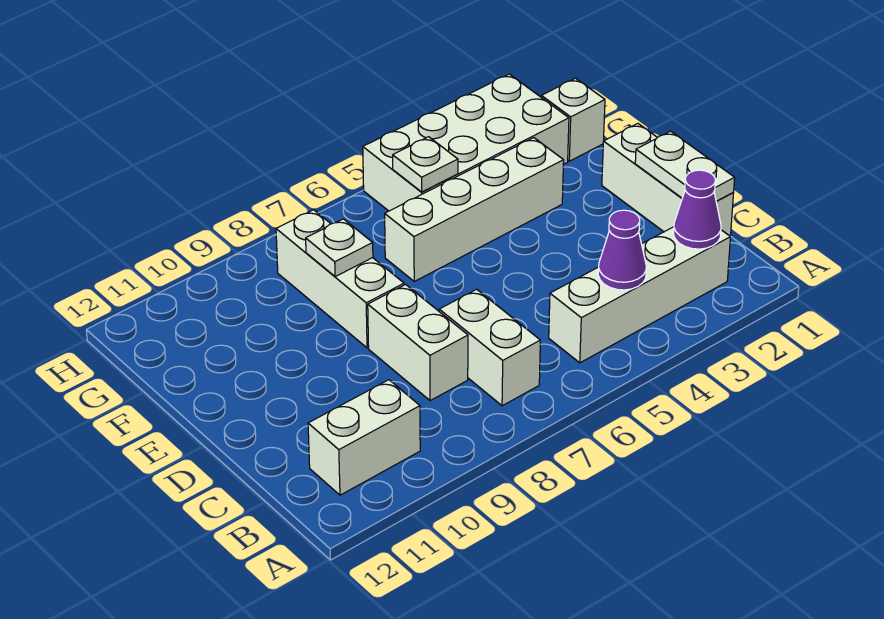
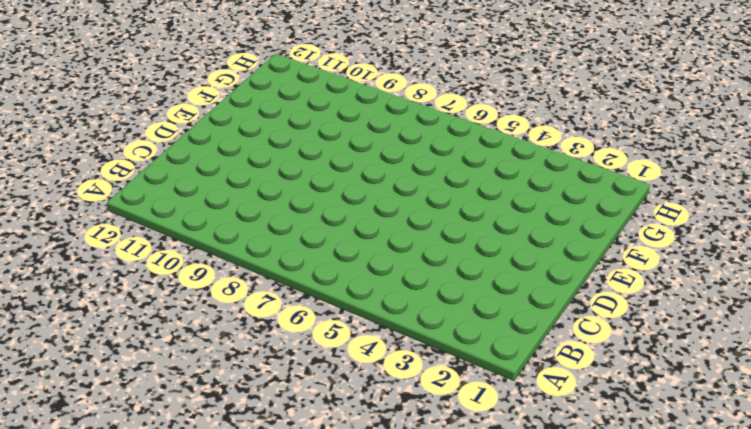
none -> white 1x4 brick [549,227,730,363]
none -> white 1x2 brick [439,289,540,406]
none -> white 1x2 brick [308,380,420,495]

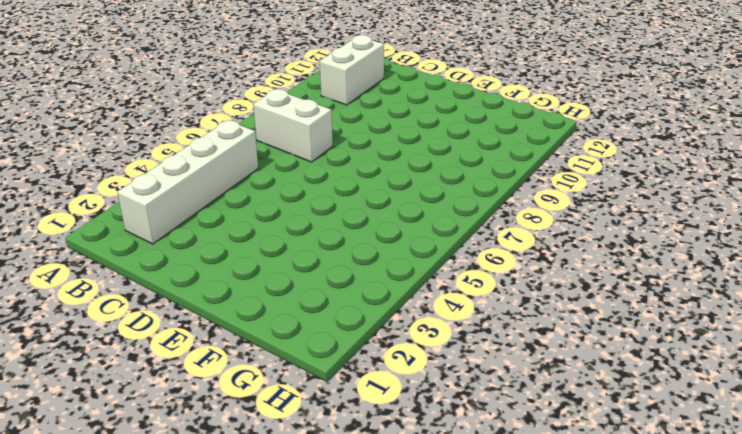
none -> white 1x3 brick [602,124,734,237]
none -> white 1x2 brick [368,285,468,401]
none -> white 1x3 brick [276,210,404,348]

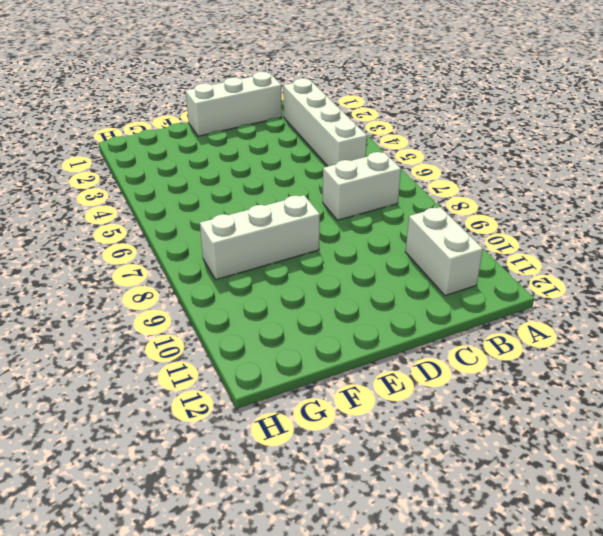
none -> white 1x2 brick [368,285,468,401]
none -> white 1x4 brick [385,138,564,281]
none -> white 1x1 brick [541,78,605,161]

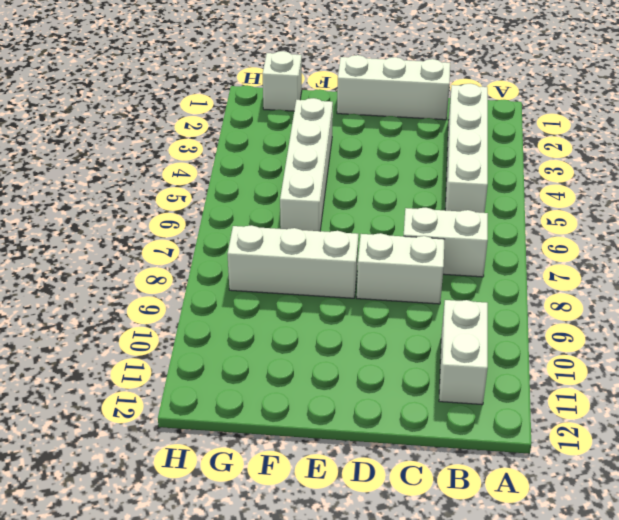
none -> white 2x4 brick [363,74,569,211]
none -> purple 1x1 cone [674,170,721,249]
none -> purple 1x1 cone [598,210,646,290]

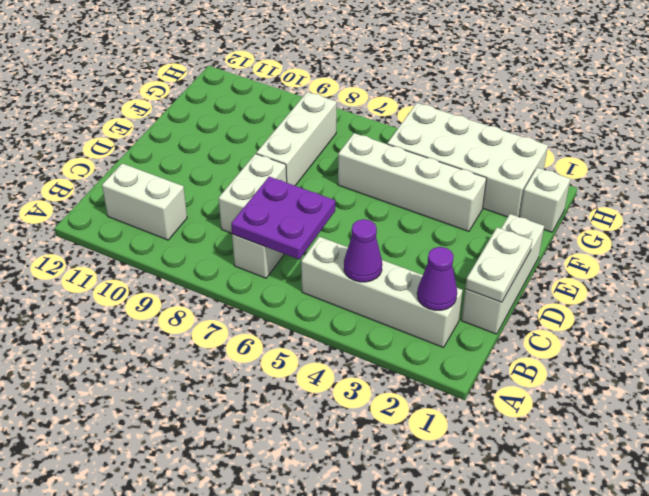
purple 2x2 plate [231,177,335,260] -> none
none -> white 1x1 plate [306,219,373,277]
none -> white 1x1 plate [393,137,458,192]

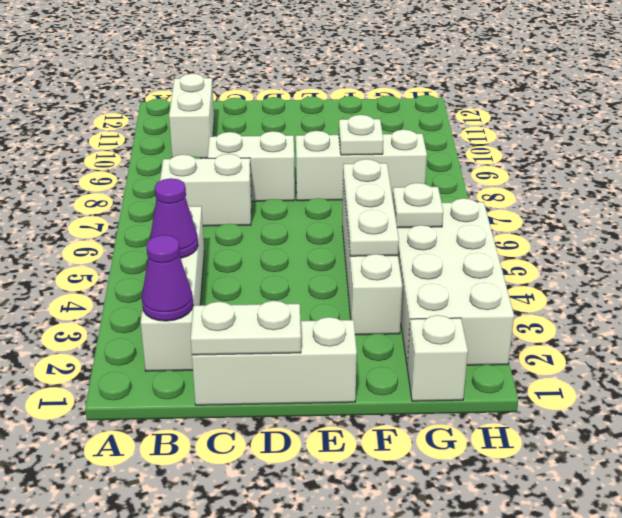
white 1x3 plate [343,159,399,256] -> none

